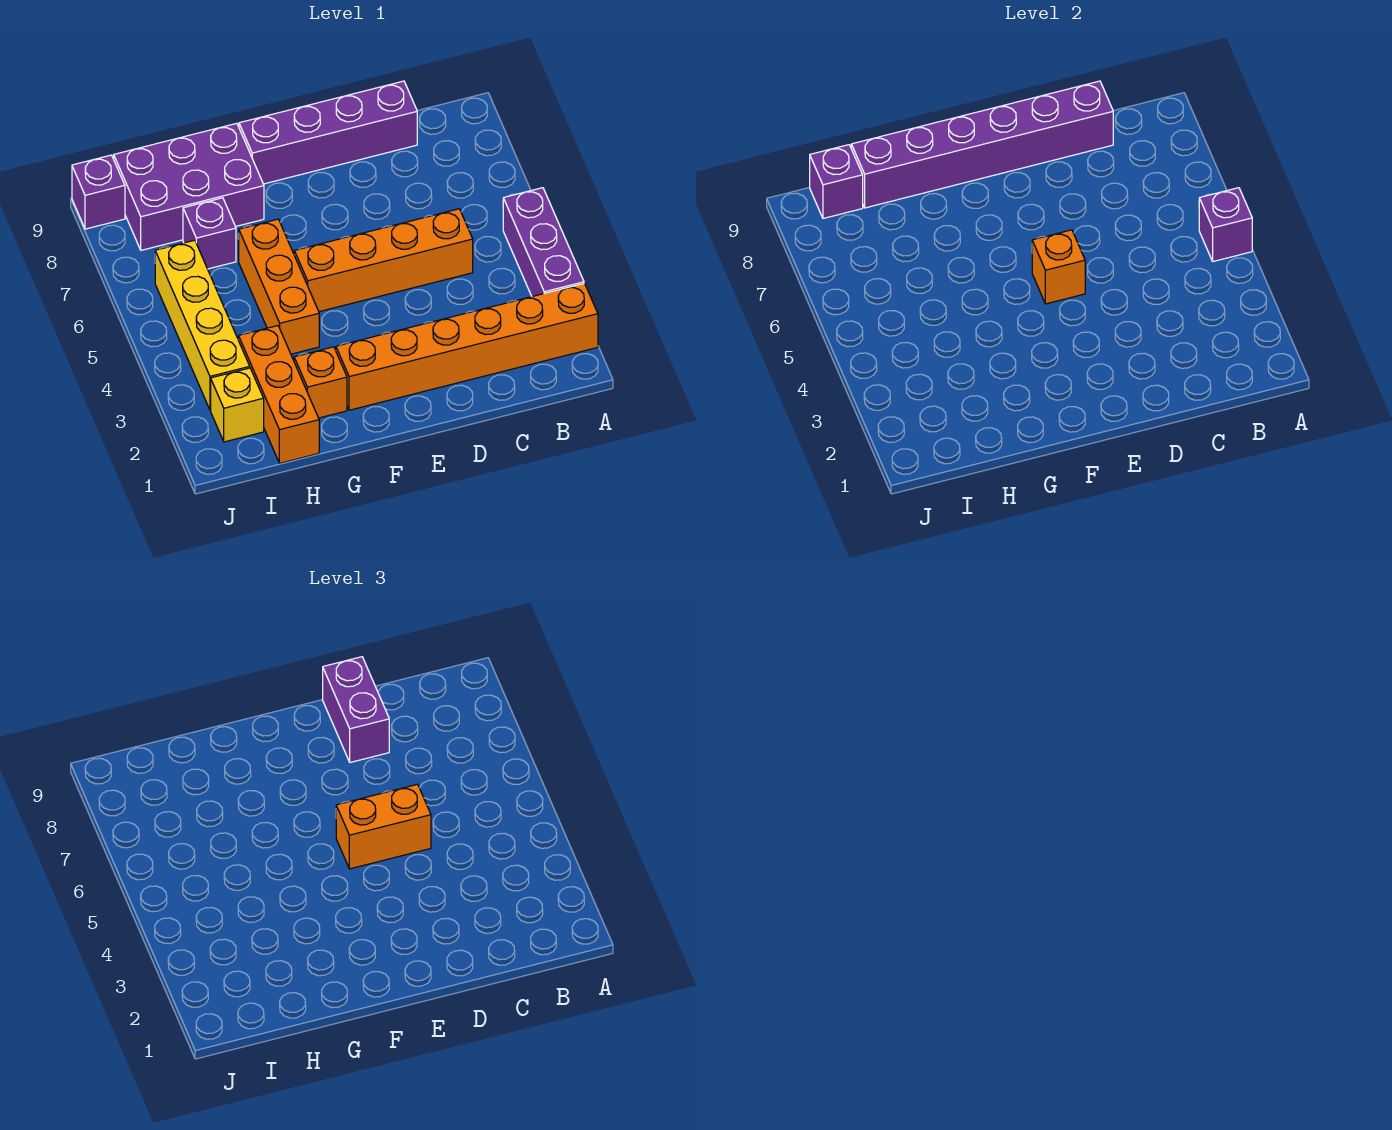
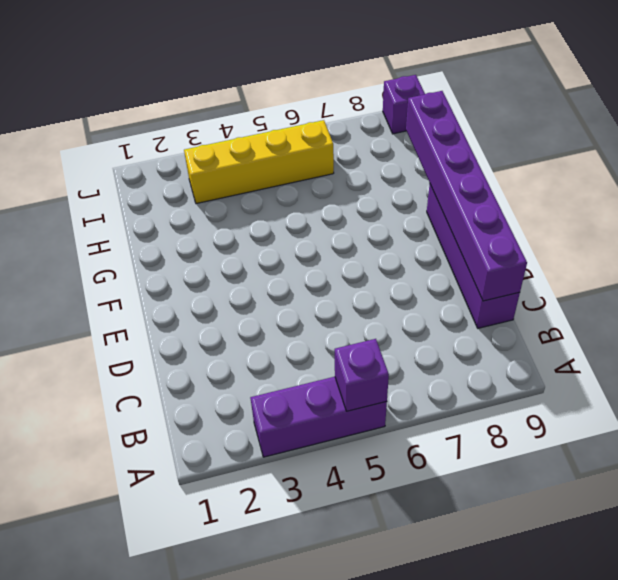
none -> orange 1x6 brick [336,283,598,410]
none -> orange 1x4 brick [294,209,473,312]
none -> orange 1x1 brick [294,347,347,418]

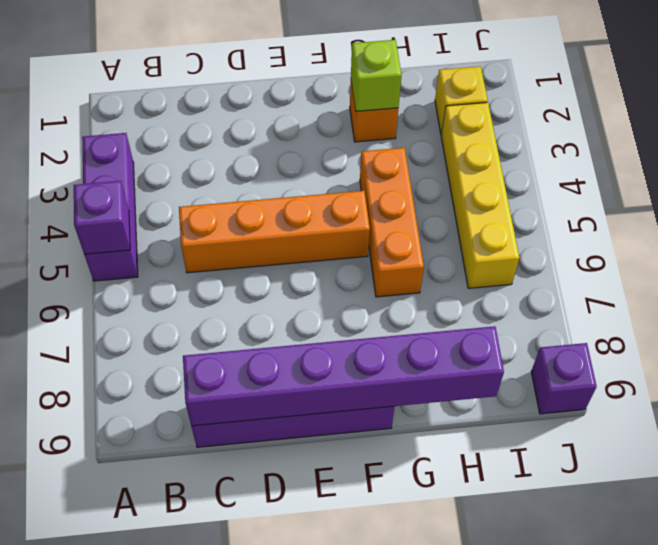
lime 1x1 brick [351,40,402,111] -> none
none -> orange 1x6 brick [336,283,598,410]
none -> purple 2x3 brick [114,123,264,250]
none -> orange 1x3 brick [238,326,319,463]

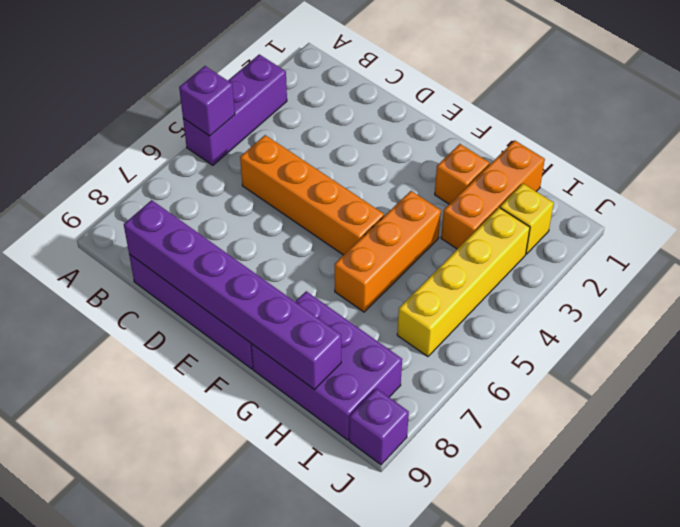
none -> orange 1x6 brick [336,283,598,410]
none -> purple 1x1 brick [183,198,236,269]
none -> orange 1x1 brick [1032,230,1085,304]

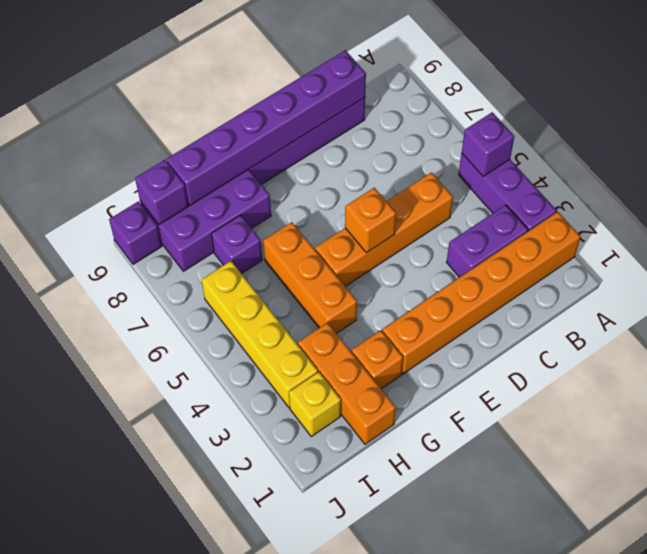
purple 1x2 brick [447,205,528,277] -> purple 1x2 brick turned to [323,657,389,762]
none -> orange 1x2 brick [336,784,431,869]

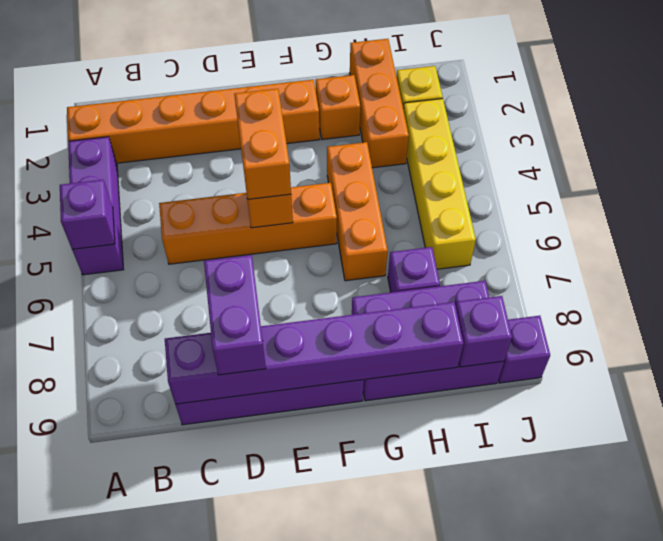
orange 1x2 brick [234,89,291,199] -> orange 1x2 brick turned to [336,784,431,869]

